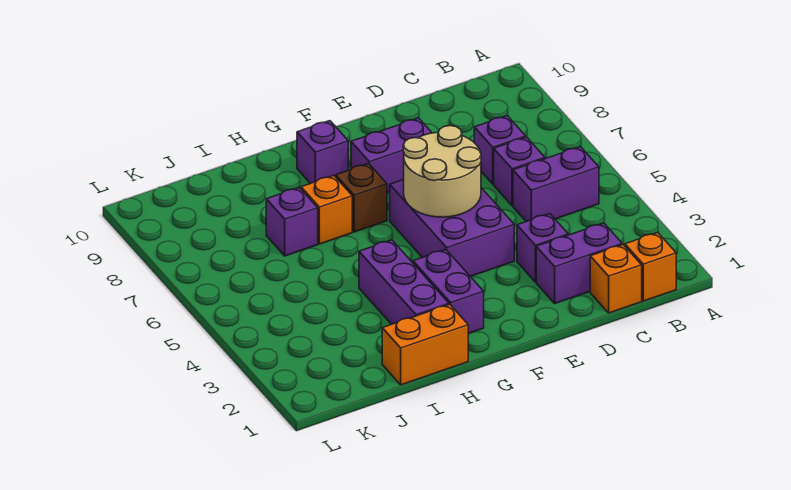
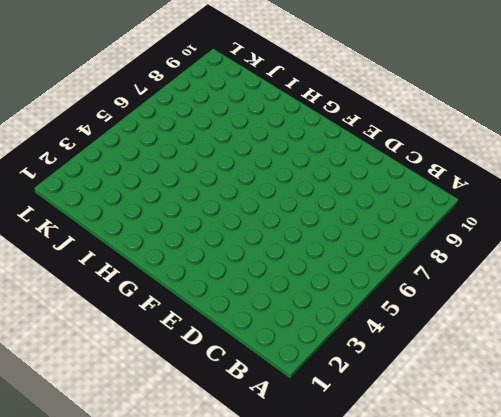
none -> orange 1x1 brick [625,233,676,301]
none -> purple 1x2 brick [513,147,599,222]
none -> orange 1x1 brick [590,245,642,313]

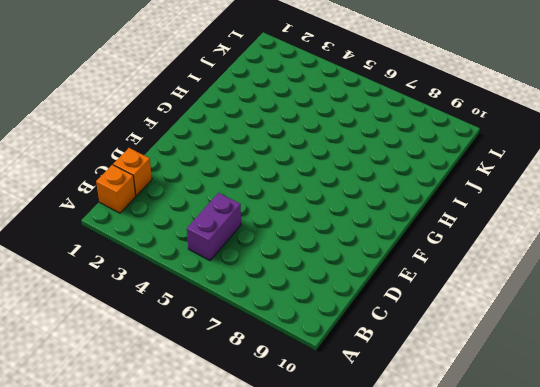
none -> purple 1x2 brick [536,223,622,303]
none -> purple 1x1 brick [494,137,545,206]
none -> purple 1x1 brick [474,116,526,184]

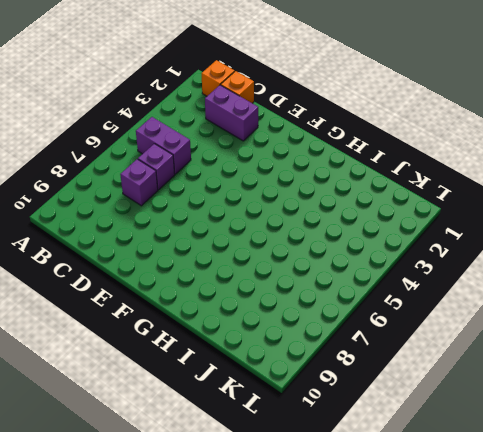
none -> purple 1x1 brick [517,214,568,282]
none -> purple 2x3 brick [390,180,514,276]
none -> purple 1x2 brick [351,118,432,193]

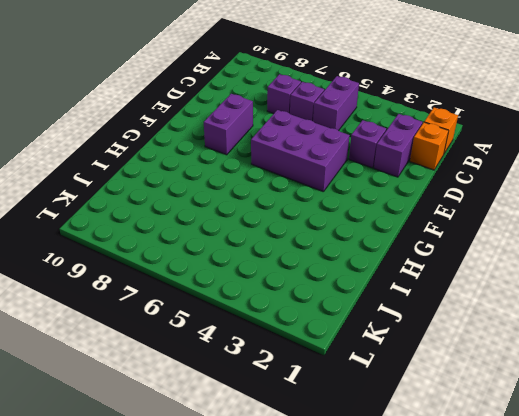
none -> purple 1x2 brick [413,250,484,334]
none -> brown 1x1 brick [336,164,387,232]
none -> purple 1x1 brick [297,121,348,184]

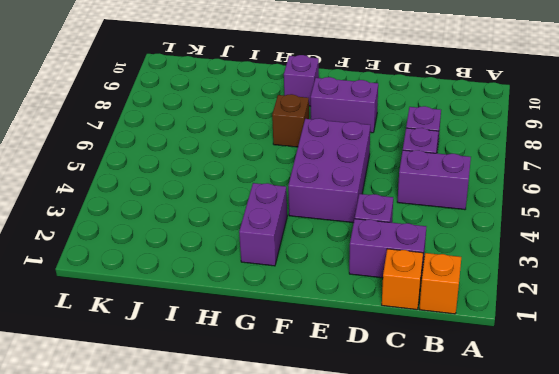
none -> orange 1x2 brick [382,304,468,385]
none -> purple 1x3 brick [359,240,449,324]
none -> orange 1x1 brick [301,176,352,244]

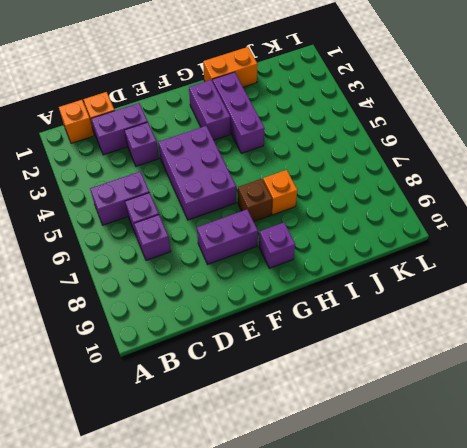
none -> purple 1x1 brick [266,188,318,256]
none -> tan 2x2 round brick [403,126,481,217]

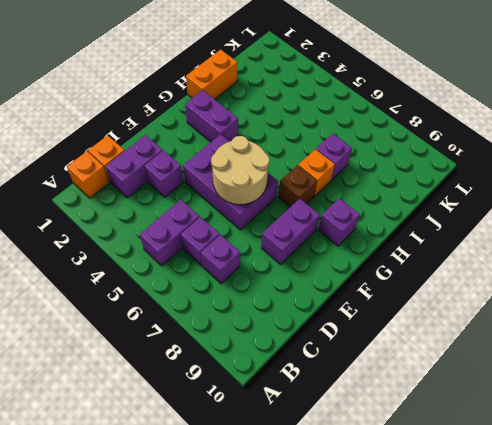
none -> purple 1x3 brick [359,240,449,324]

